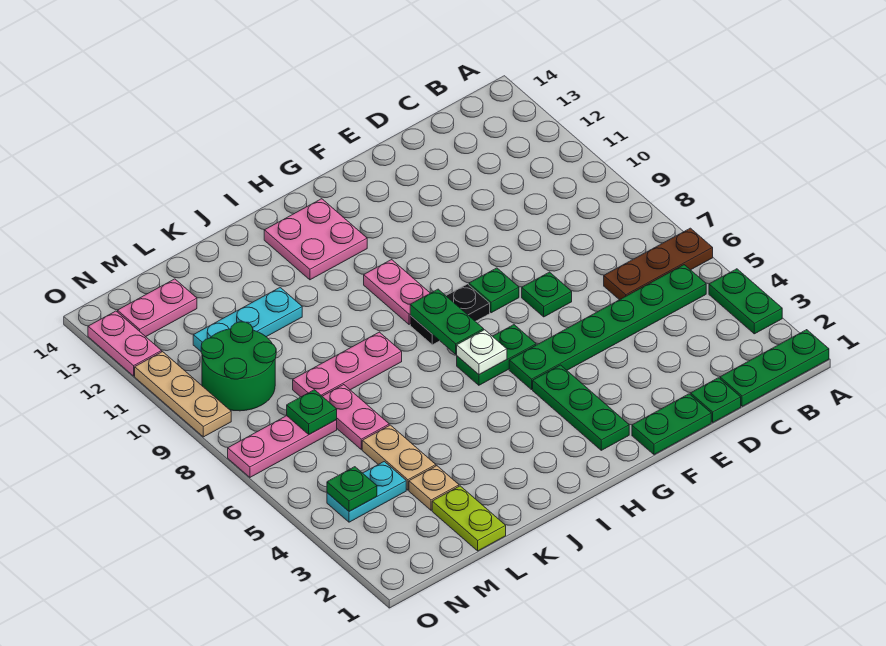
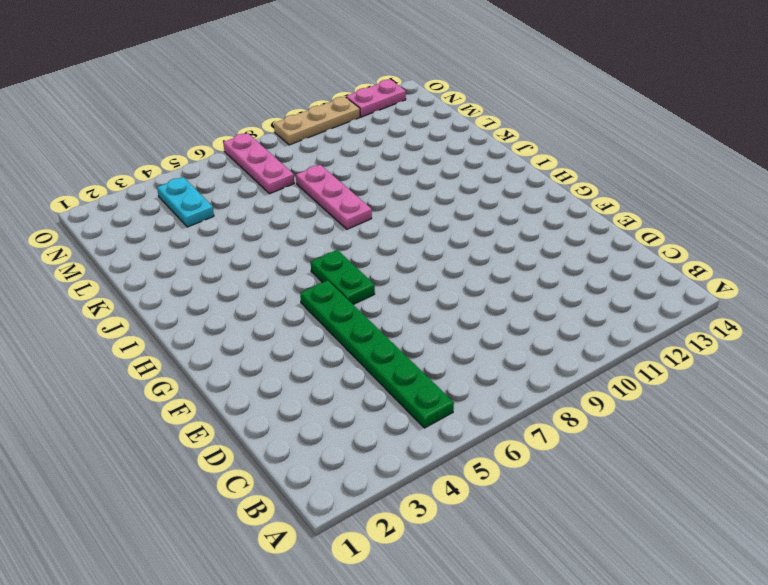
none -> green 1x3 plate [720,330,829,407]
none -> green 1x2 plate [709,269,782,334]
none -> brown 1x3 plate [604,228,713,300]

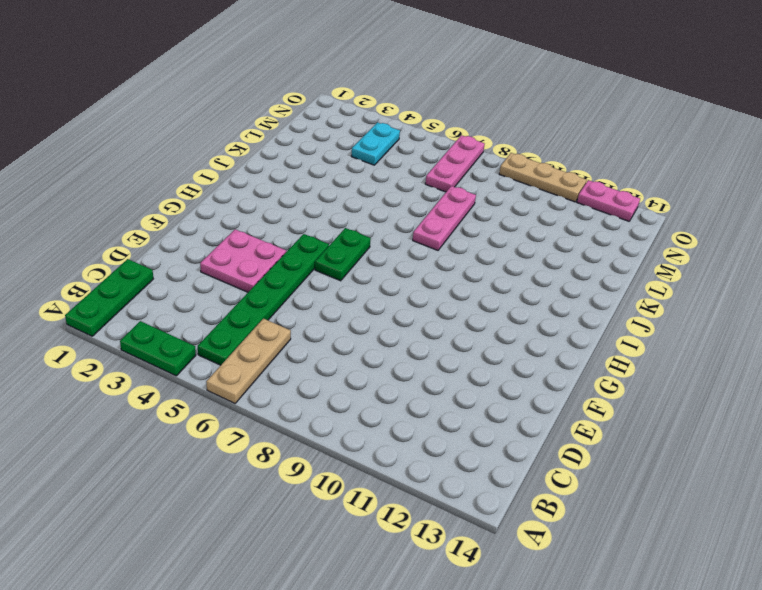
tan 1x3 plate [206,319,291,403] -> brown 1x3 plate [604,228,713,300]
pink 2x2 plate [200,229,286,292] -> pink 2x2 plate moved to [264,199,367,280]
none -> green 1x1 plate [691,378,741,422]
none -> green 1x2 plate [632,394,711,455]
none -> green 1x1 plate [522,272,572,317]

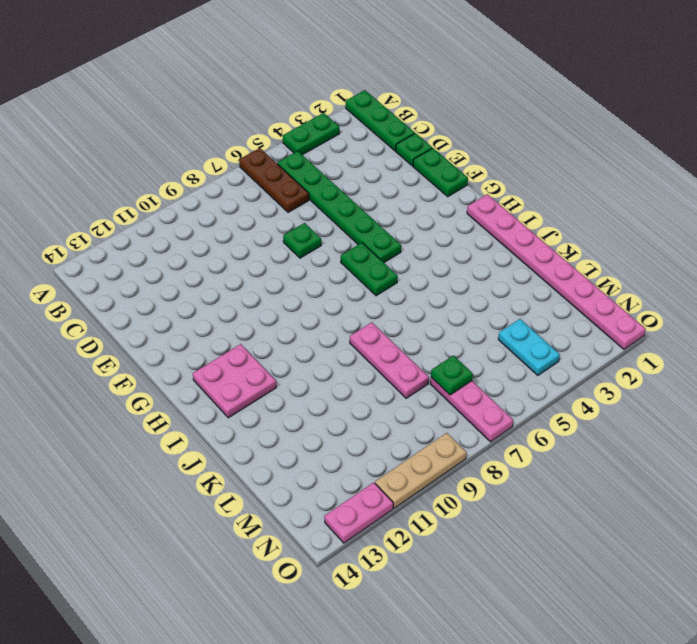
pink 1x8 plate [467,194,646,349] -> lime 1x2 plate [432,486,506,551]
none -> green 1x1 plate [469,268,519,313]
none -> green 1x3 plate [533,365,629,450]
none -> black 1x2 plate [410,284,490,345]

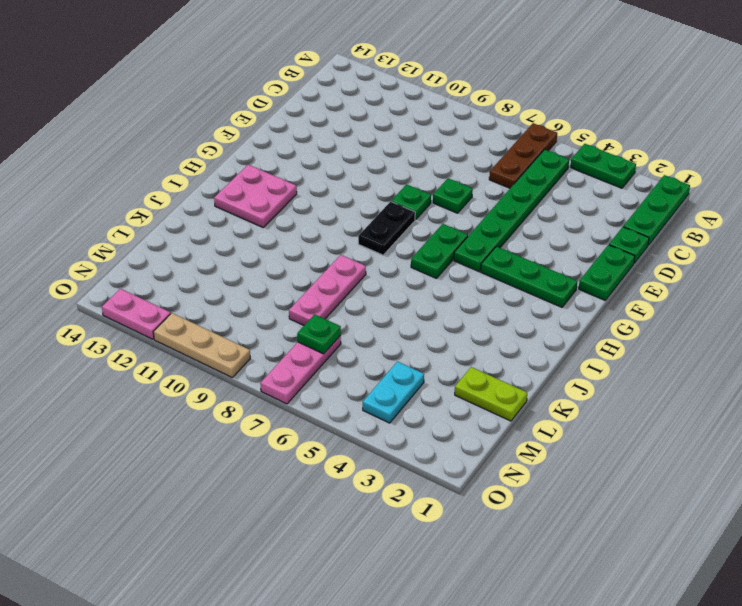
none -> pink 1x2 plate [364,260,430,325]
none -> cyan 1x3 plate [193,288,302,351]
none -> tan 1x1 plate [409,466,459,510]

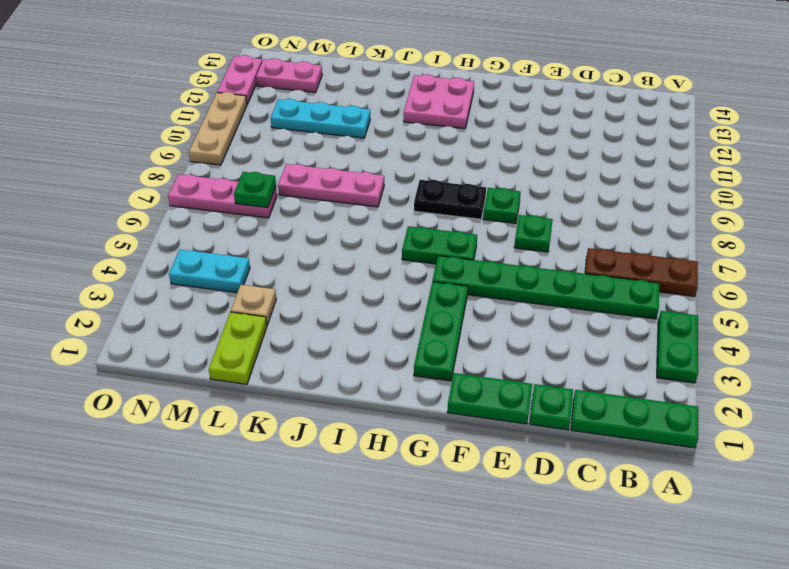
none -> pink 1x2 plate [364,260,430,325]
none -> tan 1x2 plate [362,425,436,490]
none -> pink 1x2 plate [322,385,389,450]

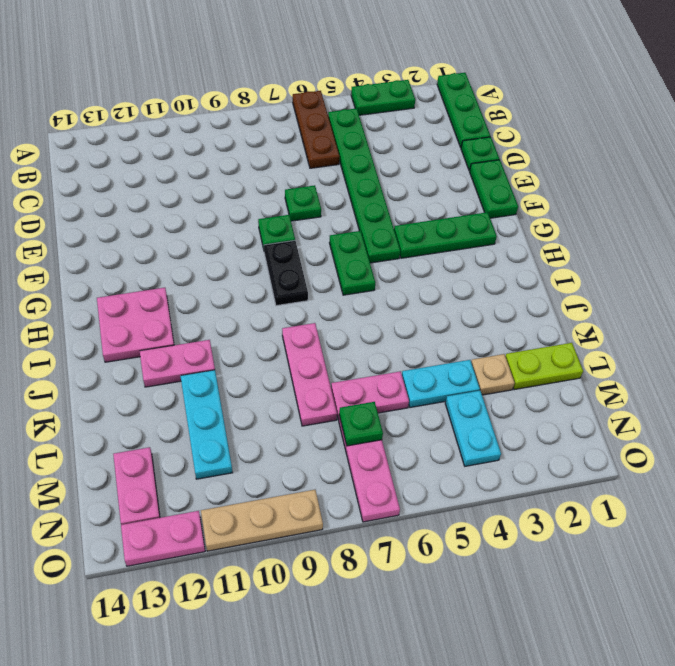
pink 1x2 plate [140,340,215,387] -> pink 1x2 plate moved to [364,260,430,325]
cyan 1x2 plate [402,360,480,408] -> tan 1x2 plate [362,425,436,490]
none -> green 2x2 round brick [201,322,276,411]
none -> white 1x1 plate [457,330,507,375]
none -> green 1x2 plate [410,289,484,354]

